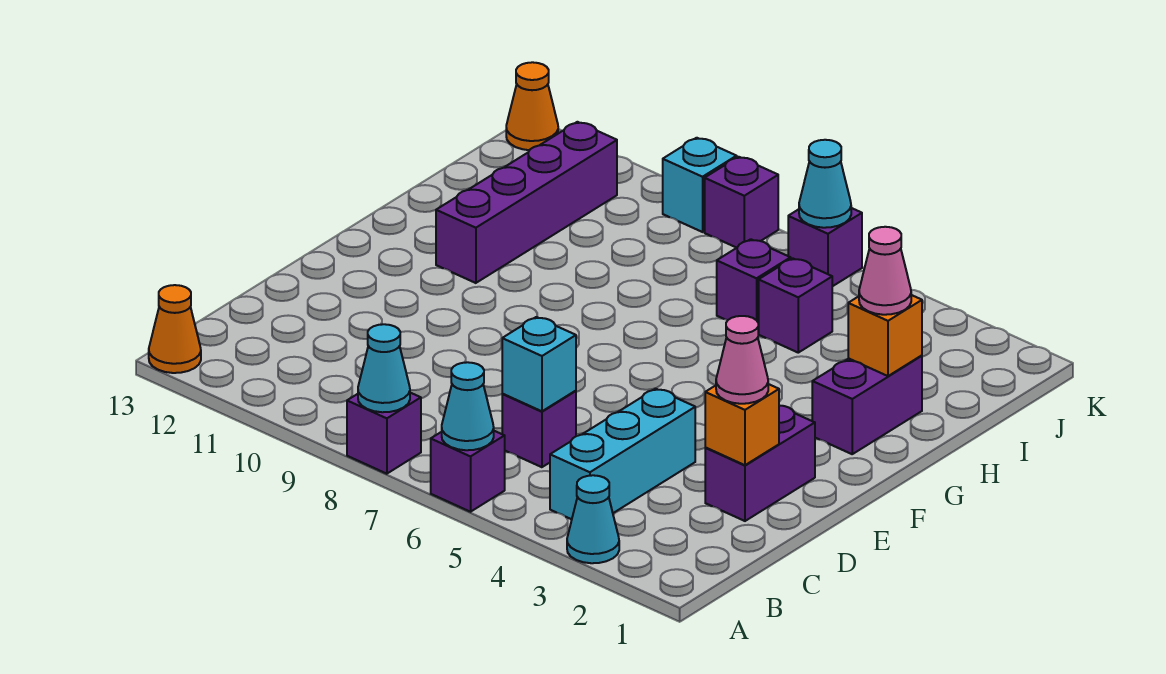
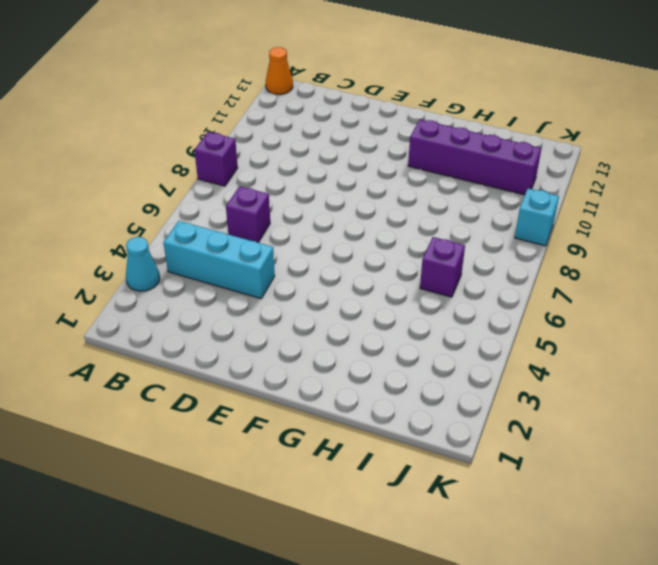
none -> purple 1x1 brick [431,431,505,512]
none -> purple 1x2 brick [705,405,815,521]
none -> purple 1x2 brick [812,355,922,454]

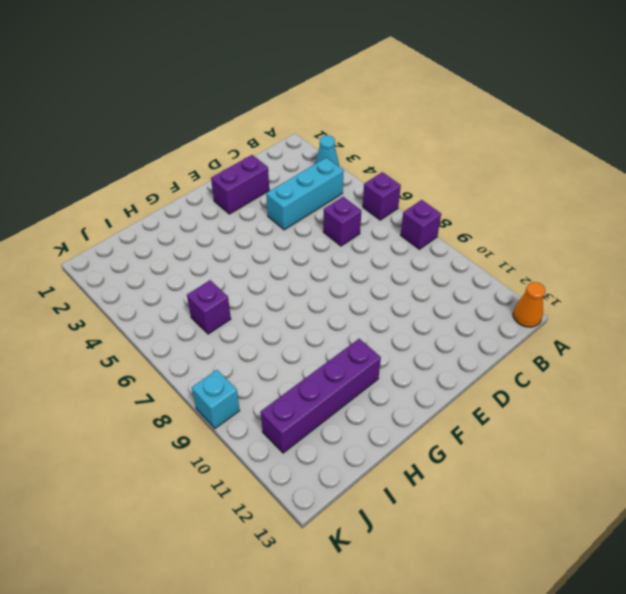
none -> purple 1x2 brick [812,355,922,454]
none -> purple 1x1 brick [758,258,832,353]
none -> purple 1x1 brick [788,208,862,286]

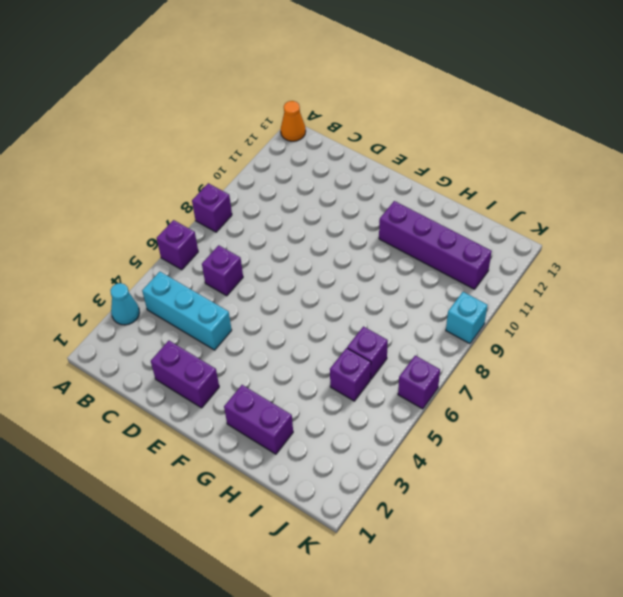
none -> purple 1x1 brick [705,157,778,248]
none -> orange 1x1 cone [506,62,558,150]
none -> cyan 1x1 cone [442,362,494,450]

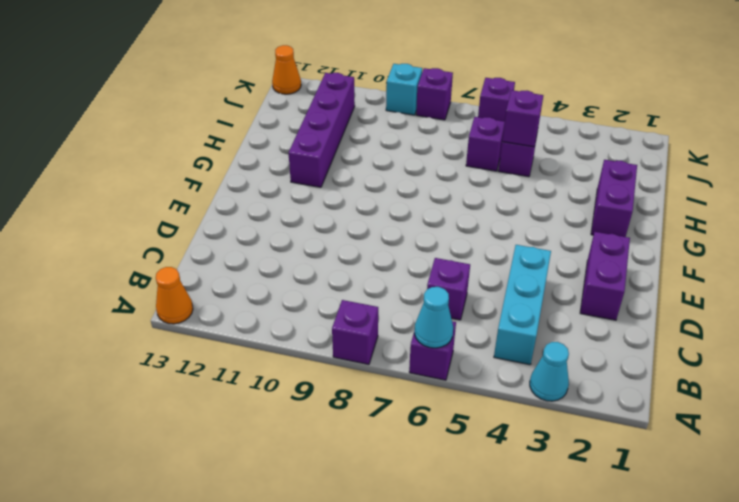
purple 1x1 brick [502,90,543,147] -> none
none -> cyan 1x1 cone [358,324,410,412]
none -> cyan 1x1 brick [502,317,576,411]
none -> orange 1x1 brick [705,384,779,465]

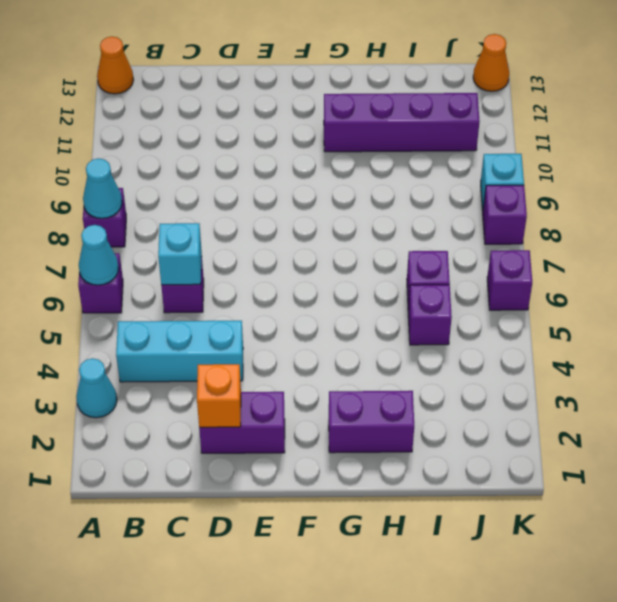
none -> orange 1x1 brick [848,295,922,376]
none -> cyan 1x1 cone [799,140,851,228]
none -> pink 1x1 cone [716,316,768,404]

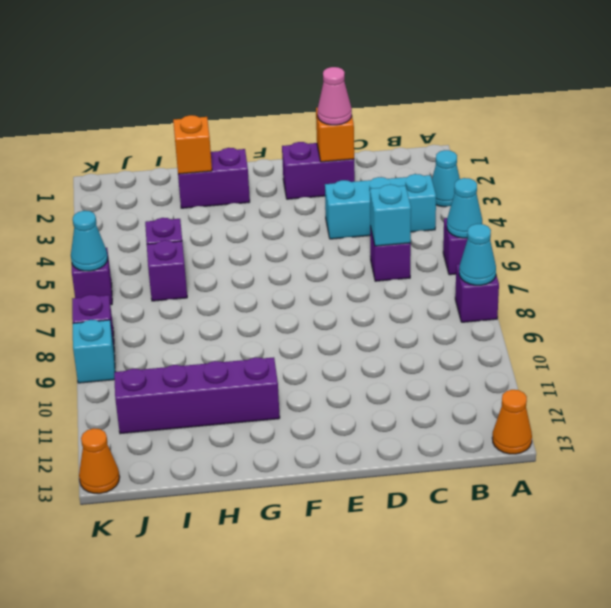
none -> pink 1x1 cone [859,227,911,315]

